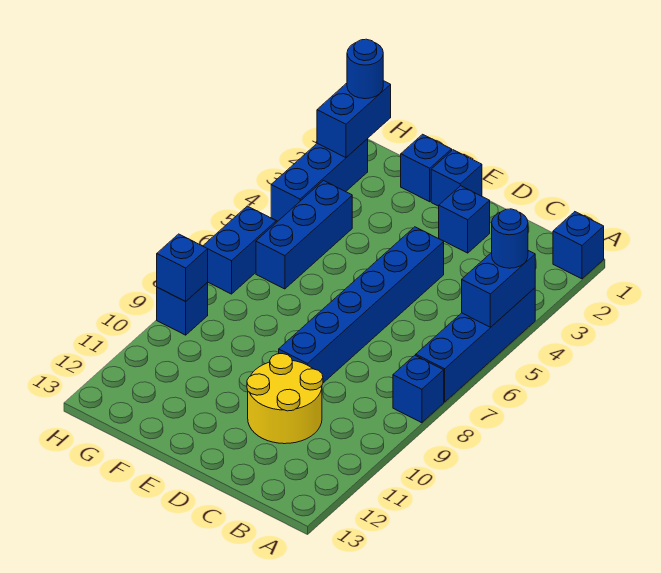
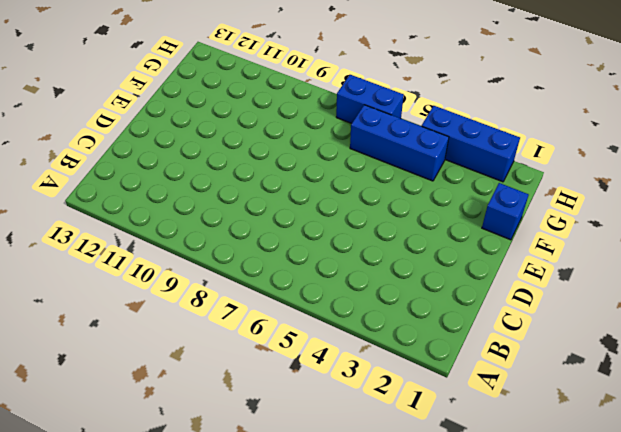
none -> blue 1x1 brick [553,212,604,279]
none -> blue 1x4 brick [416,288,535,402]
none -> blue 1x1 brick [393,355,444,423]

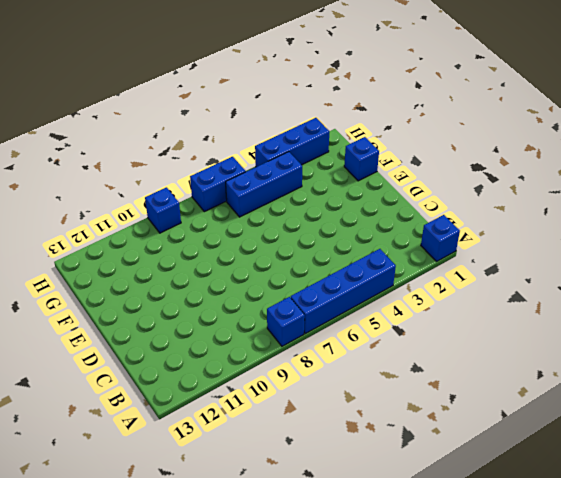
none -> yellow 2x2 round brick [247,354,323,444]
none -> blue 1x1 brick [439,186,490,253]
none -> blue 1x6 brick [279,227,444,383]

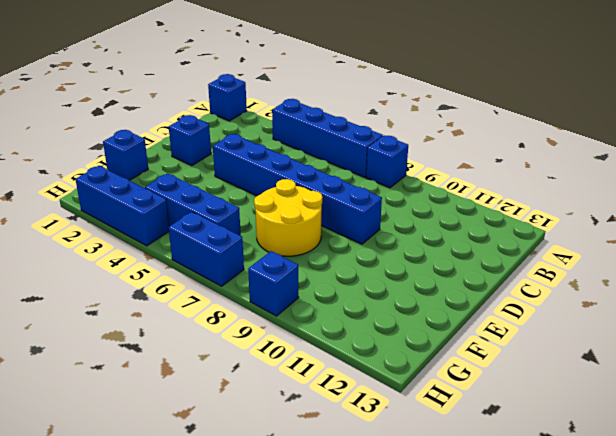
yellow 2x2 round brick [254,179,322,256] -> yellow 2x2 round brick moved to [247,354,323,444]
none -> blue 1x1 brick [431,150,482,206]
none -> blue 1x2 brick [462,251,535,327]
none -> blue 1x2 brick [317,81,391,158]

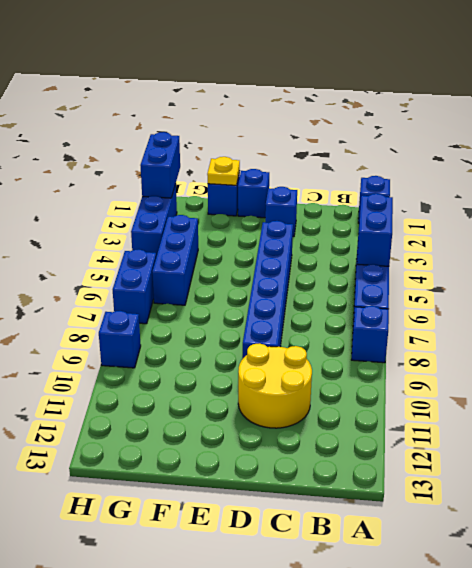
yellow 1x1 plate [207,157,240,185] -> none
none -> blue 1x1 brick [157,234,208,301]
none -> blue 1x1 round brick [492,209,528,268]
none -> blue 1x1 round brick [347,39,383,99]

